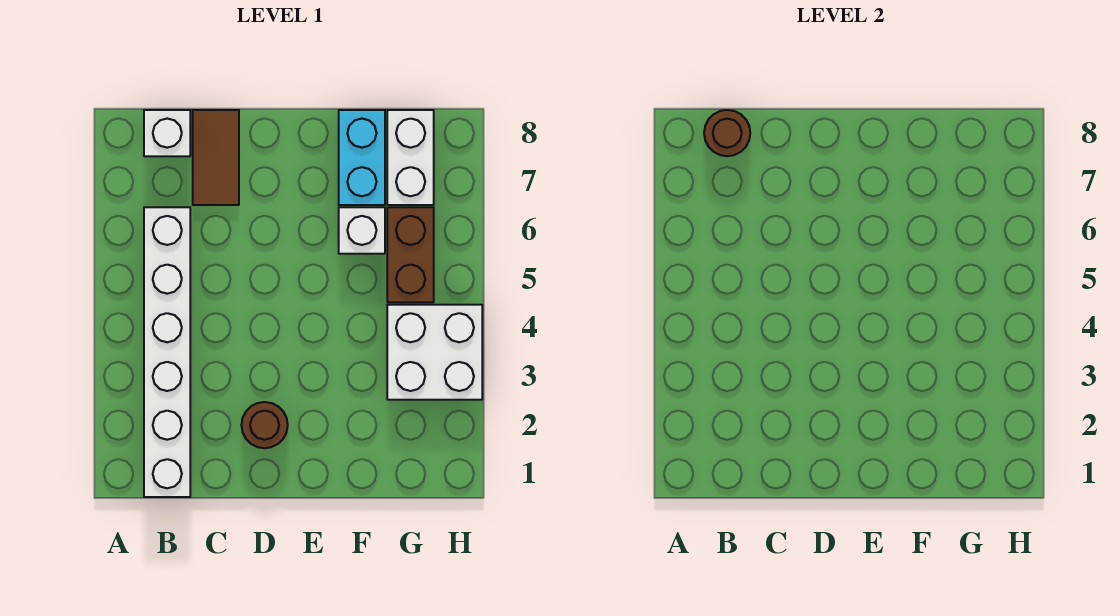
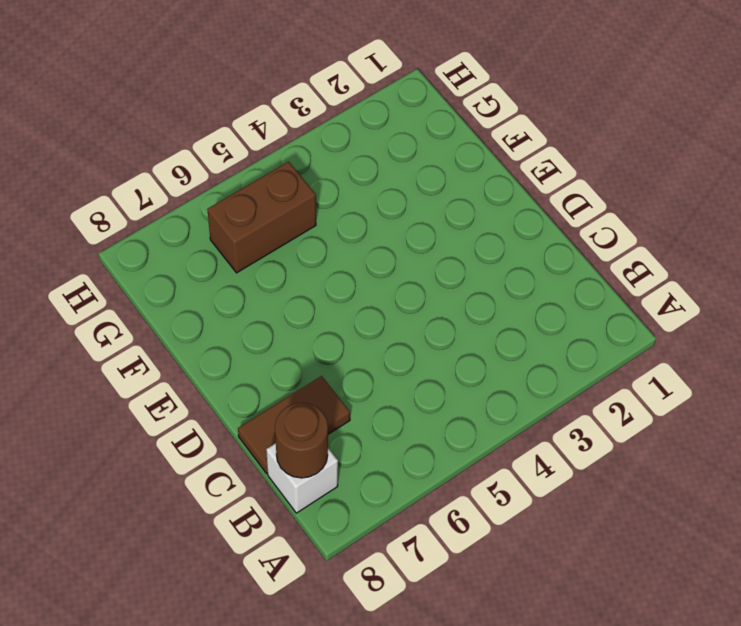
none -> white 1x6 brick [144,207,190,497]
none -> brown 1x1 round brick [241,402,288,448]

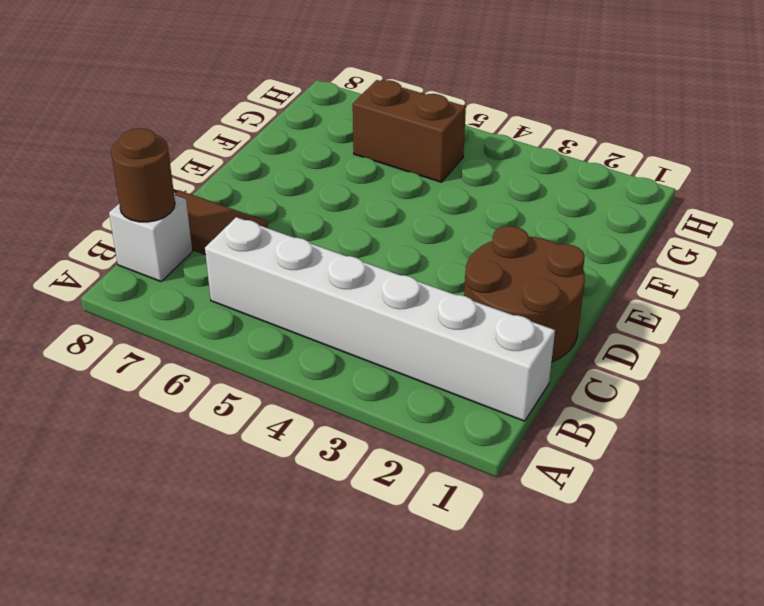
brown 2x2 round brick [464,226,585,362] -> brown 1x1 round brick [241,402,288,448]
none -> white 1x1 brick [339,207,385,254]
none -> cyan 1x2 brick [339,110,385,205]

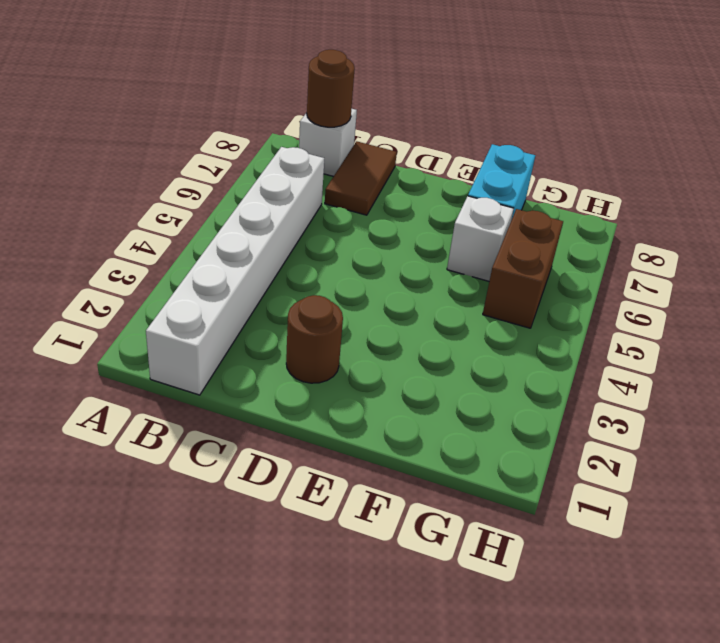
none -> white 2x2 brick [387,305,482,400]
none -> white 1x2 brick [387,110,434,205]

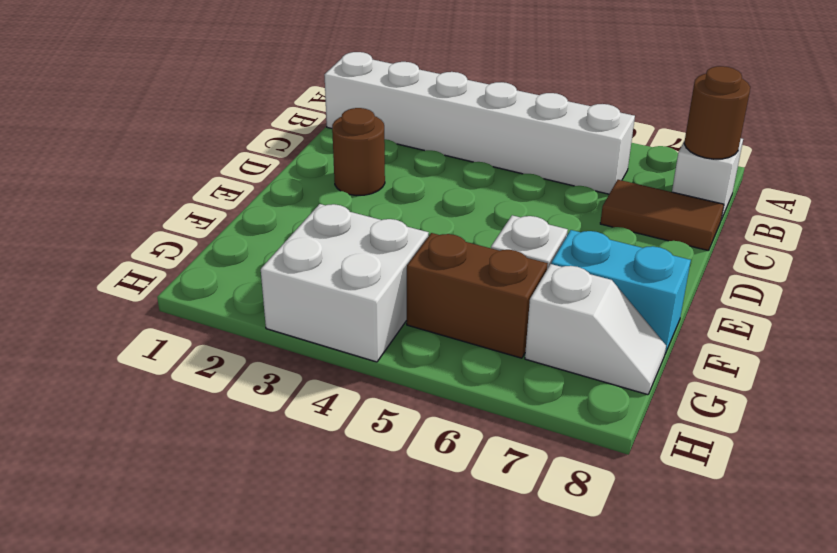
white 1x2 slope [525,264,666,395] -> white 1x2 brick [387,110,434,205]

